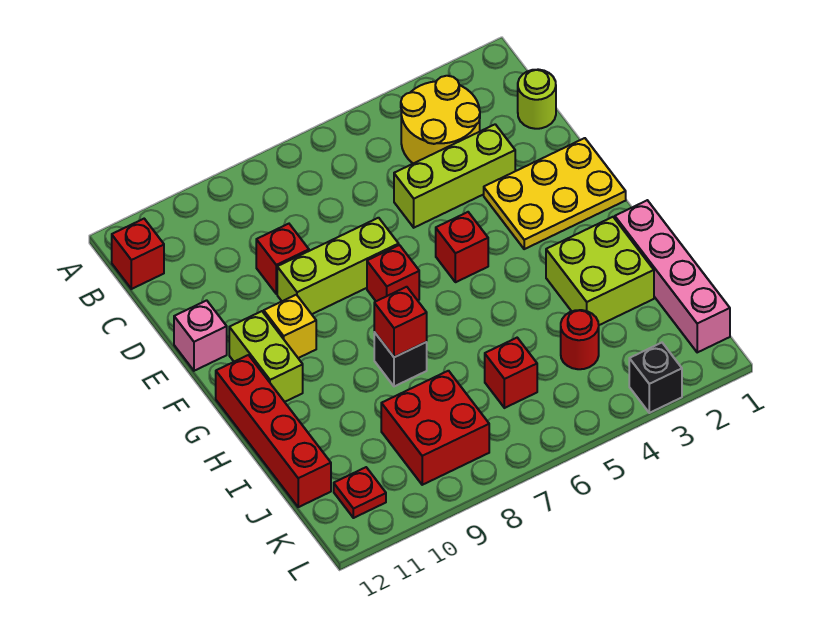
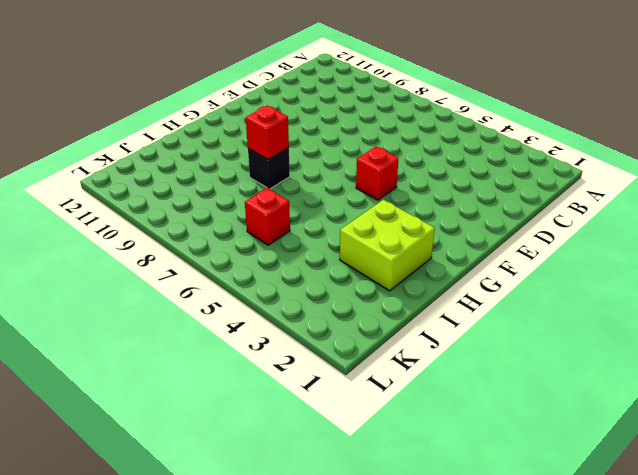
none -> yellow 2x2 round brick [401,76,480,164]
none -> red 1x1 brick [112,219,164,289]
none -> lime 1x1 round brick [518,69,556,129]

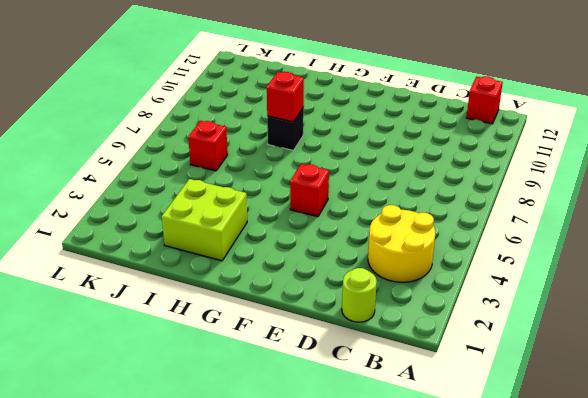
none -> lime 1x3 brick [394,124,515,228]
none -> red 1x1 brick [256,224,309,294]
none -> yellow 2x3 plate [484,138,626,249]

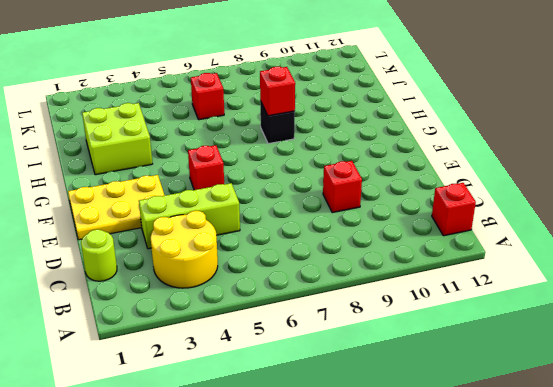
none -> lime 1x3 brick [277,218,399,314]
none -> pink 1x1 brick [174,300,227,371]
none -> red 1x1 brick [367,245,419,301]

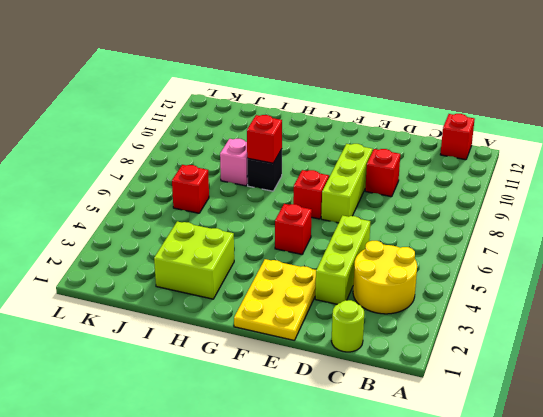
pink 1x1 brick [220,139,248,186] -> pink 1x1 brick moved to [174,300,227,371]
none -> yellow 1x1 brick [264,295,316,358]
none -> lime 1x2 brick [229,311,303,402]
none -> red 1x4 brick [216,355,331,507]

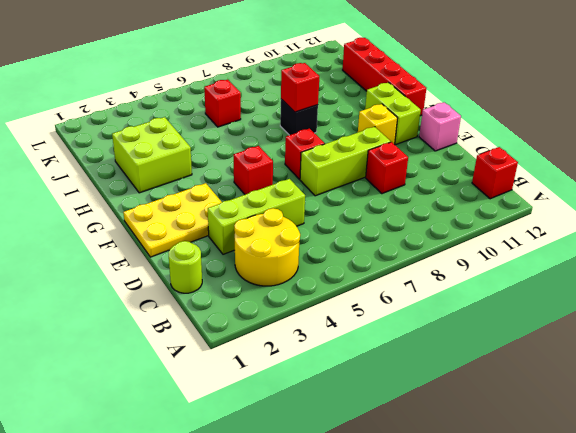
none -> pink 1x4 brick [615,200,730,352]
none -> red 1x1 round brick [561,310,599,369]
none -> red 2x2 brick [381,371,489,485]

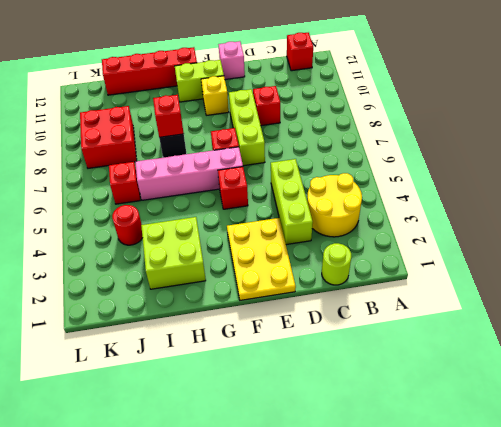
pink 1x4 brick [135,147,243,200] -> pink 1x4 brick moved to [615,200,730,352]
none -> red 1x1 plate [334,467,386,518]
none -> black 1x1 brick [629,343,682,413]

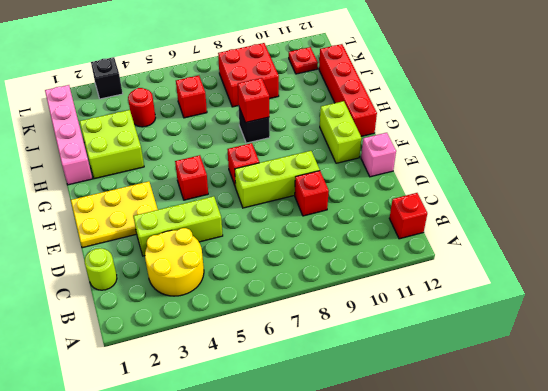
none -> yellow 1x1 brick [264,295,316,358]

